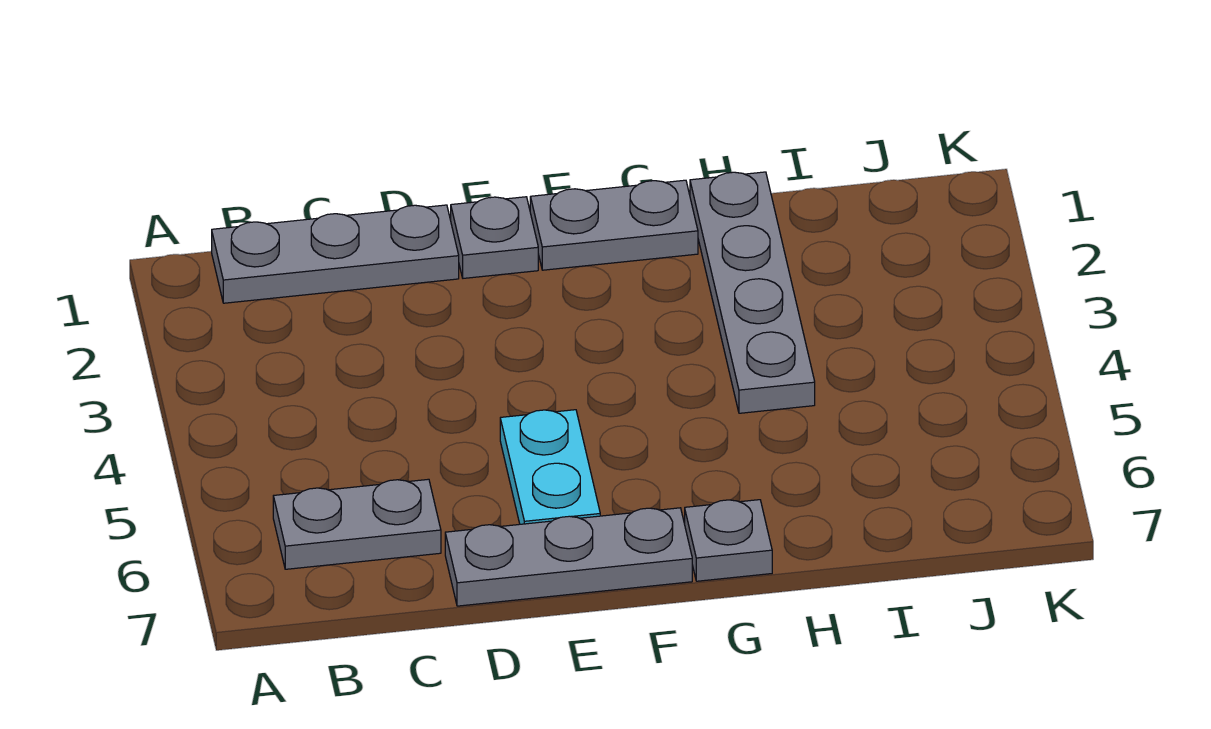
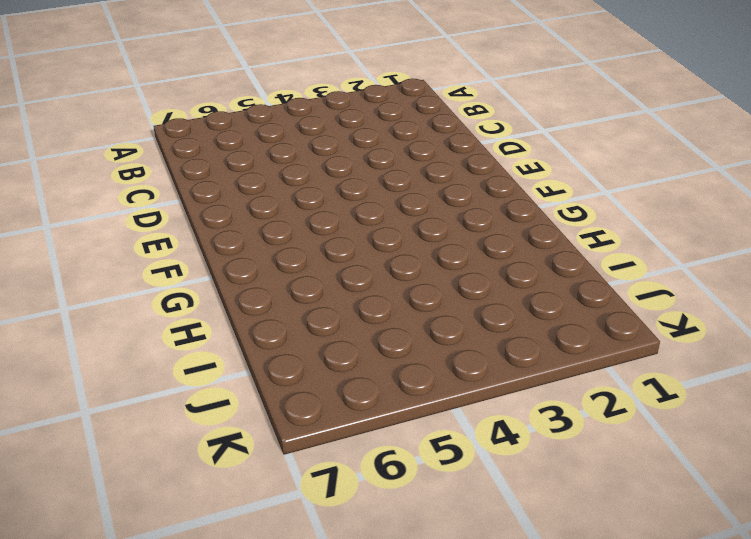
none -> grey 1x3 plate [212,205,459,303]
none -> grey 1x2 plate [273,479,441,569]

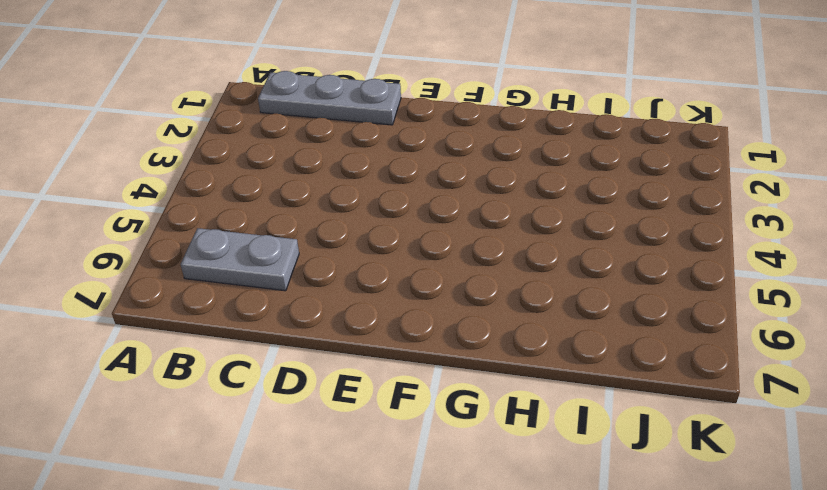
none -> grey 1x3 plate [445,508,692,606]
none -> grey 1x1 plate [451,197,538,278]

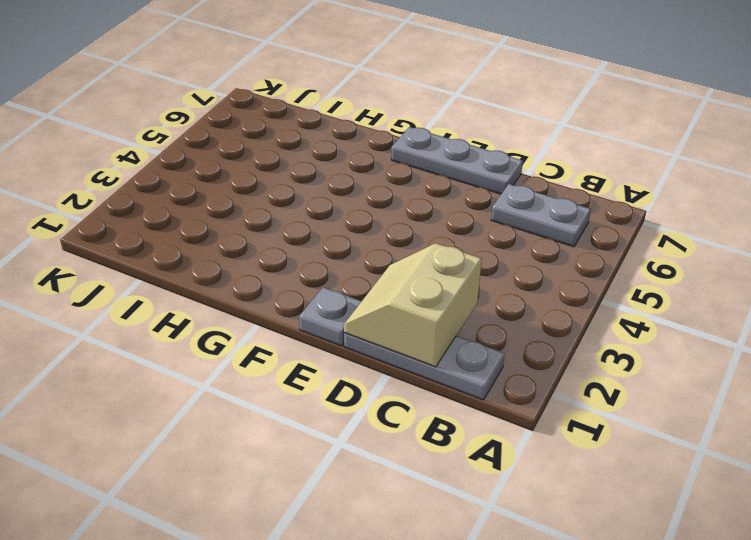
tan 2x2 slope [344,243,482,367] -> none
none -> cyan 1x2 plate [500,410,600,524]
none -> grey 1x2 plate [530,180,698,270]

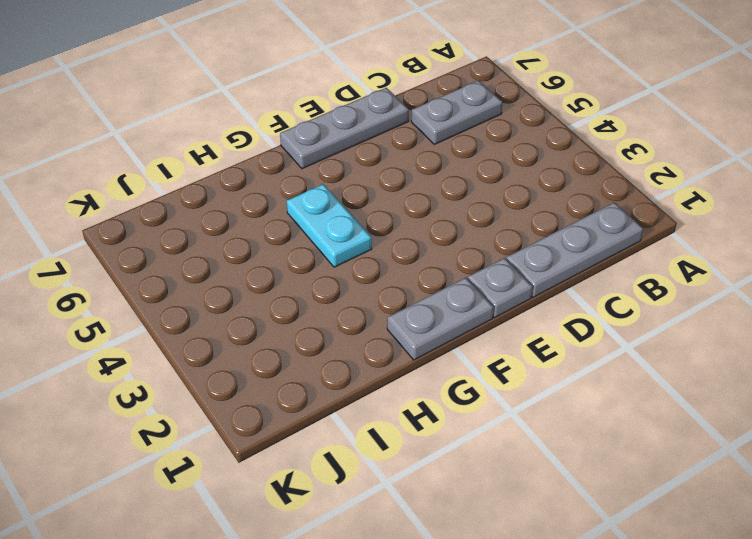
cyan 1x2 plate [287,184,372,267] -> cyan 1x2 plate moved to [500,410,600,524]
none -> grey 1x1 plate [685,500,772,581]
none -> grey 1x4 plate [690,172,815,413]

